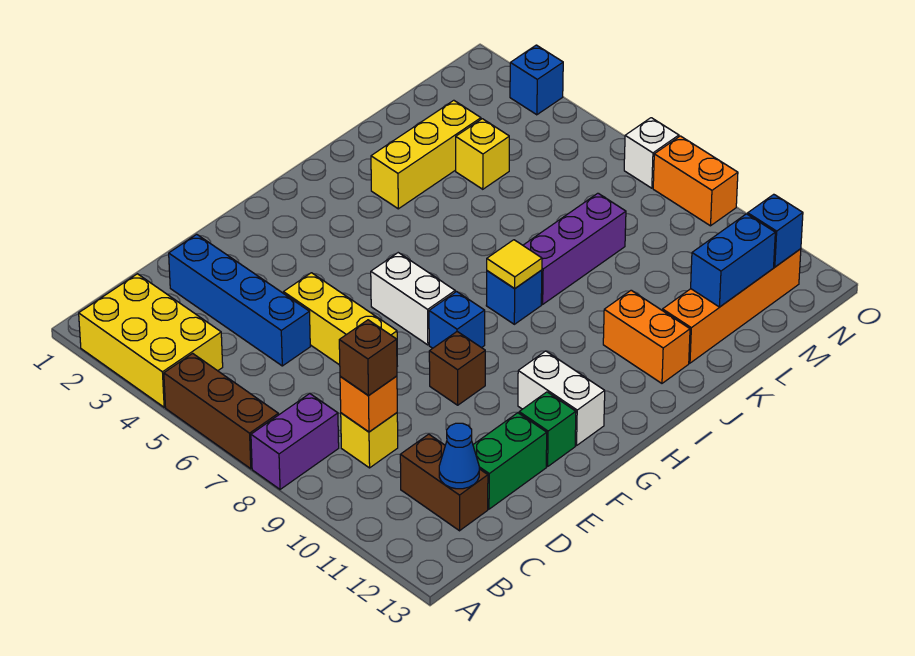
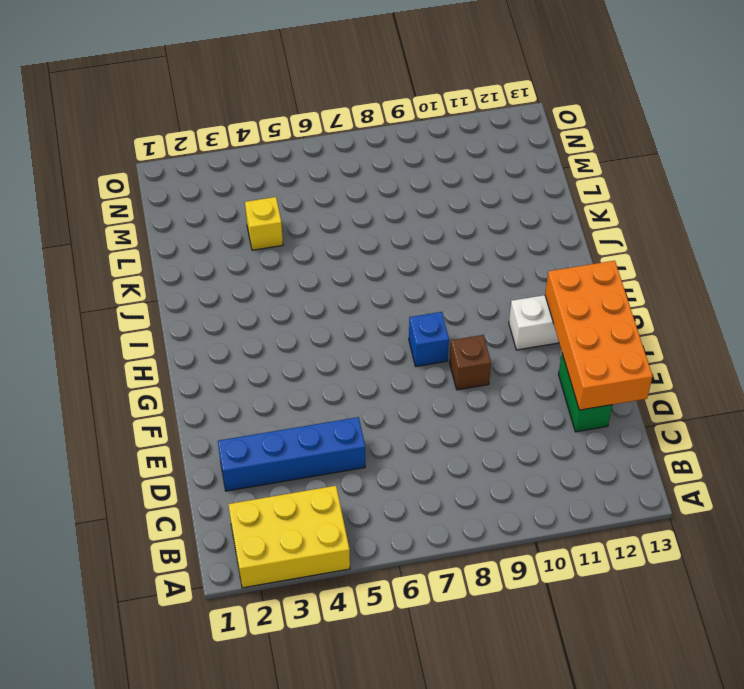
orange 2x4 brick [545,261,652,410] -> none
none -> brown 1x3 brick [164,353,278,469]
none -> purple 1x2 brick [251,394,339,489]
none -> yellow 1x1 brick [341,413,398,468]

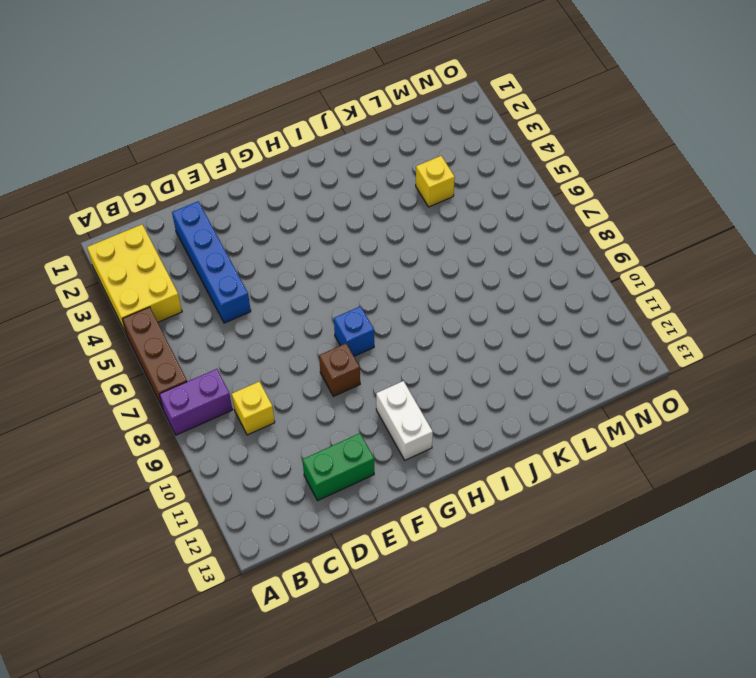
none -> brown 1x2 brick [400,434,488,531]
none -> yellow 1x3 brick [283,273,397,365]
none -> green 1x1 brick [519,392,576,467]

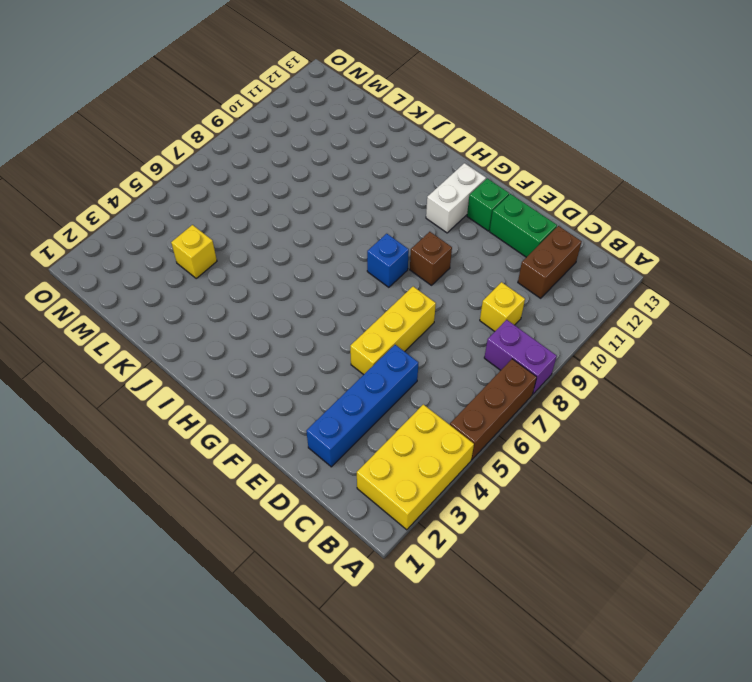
none -> white 1x2 brick [371,253,455,345]
none -> blue 1x1 brick [486,270,542,324]
none -> yellow 1x3 brick [371,100,481,209]

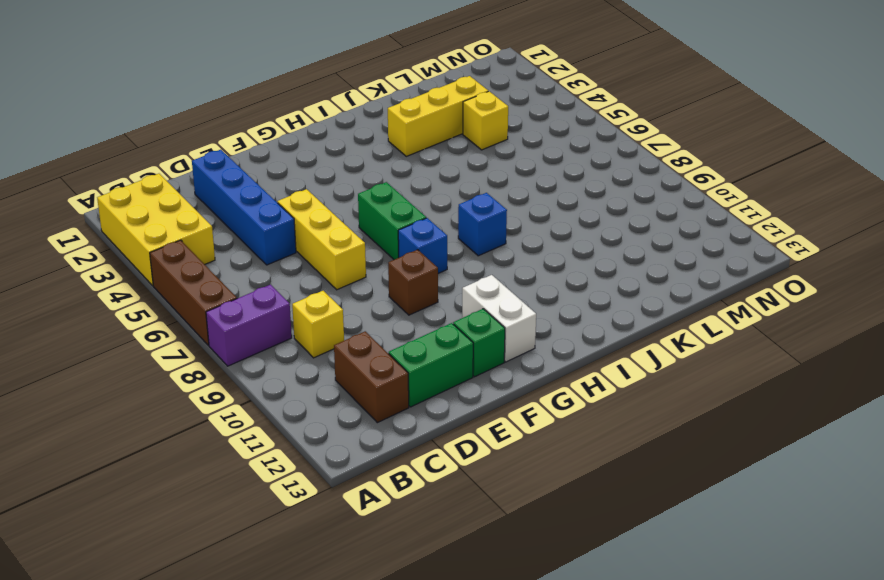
green 1x2 brick [358,182,426,260] -> white 1x2 brick [371,253,455,345]
none -> purple 1x3 brick [523,193,626,304]
none -> orange 1x2 brick [603,290,690,383]
none -> orange 1x4 brick [663,249,801,363]

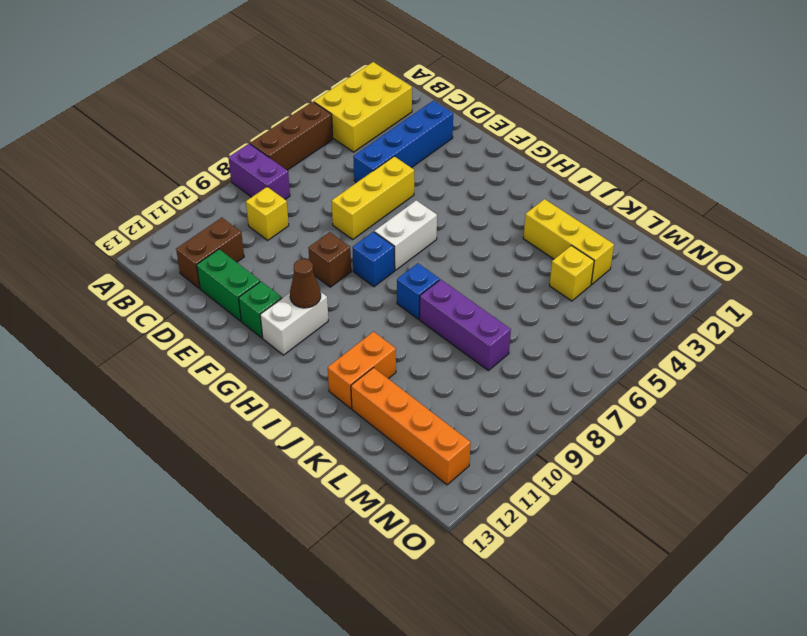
brown 1x1 cone [290,259,321,308] -> none
none -> blue 1x1 brick [510,45,563,115]
none -> white 1x1 brick [624,118,679,188]
none -> orange 1x2 brick [653,136,738,226]

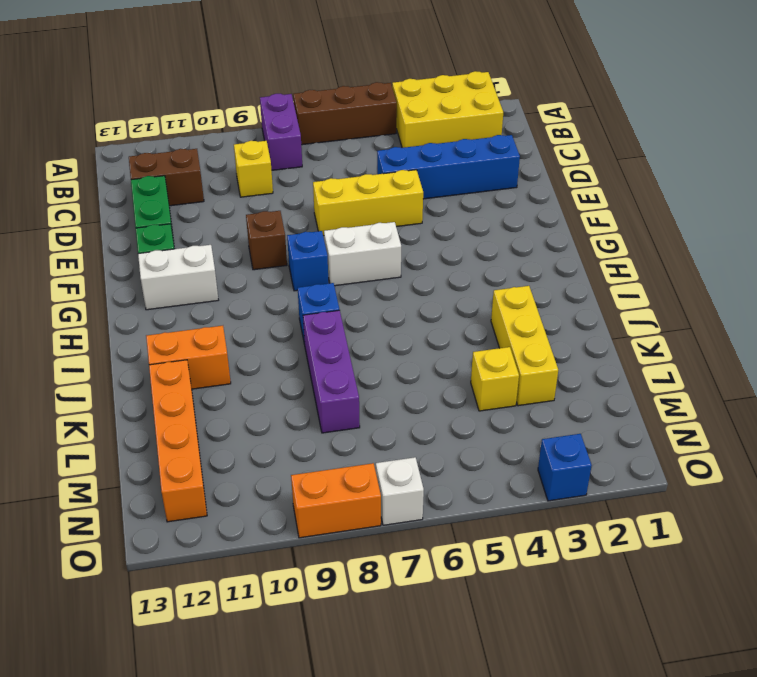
none -> orange 1x1 brick [340,376,397,432]
none -> blue 1x1 cone [439,423,479,489]
none -> yellow 1x1 tile [487,240,542,289]

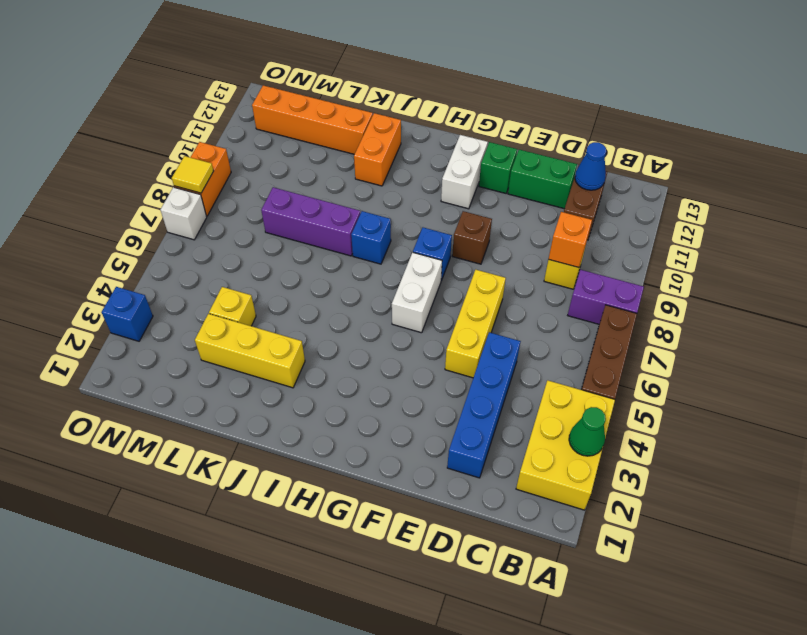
green 1x1 cone [569,407,606,456] -> none
yellow 1x1 tile [172,156,213,193] -> yellow 1x1 tile moved to [487,240,542,289]
none -> blue 1x2 brick [691,214,775,307]
none -> blue 1x1 brick [748,194,803,267]
none -> brown 1x1 brick [339,320,397,396]

